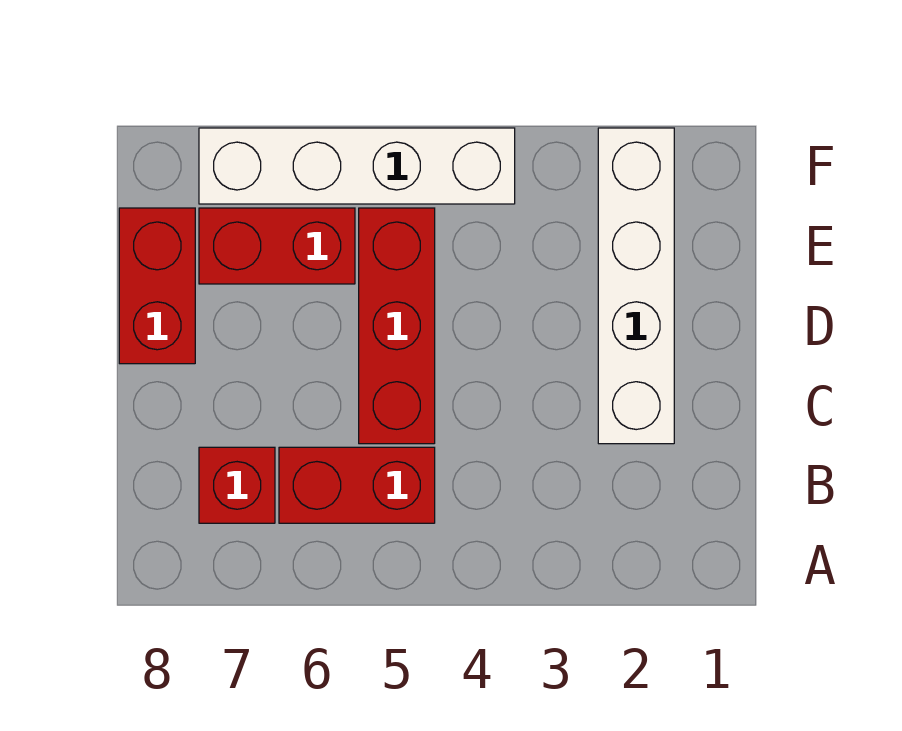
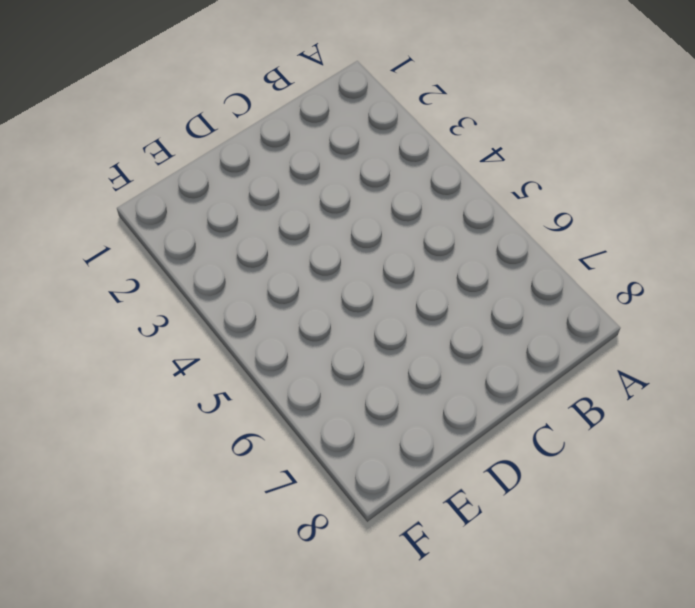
none -> red 1x2 brick [279,447,435,523]
none -> red 1x1 brick [199,447,275,523]

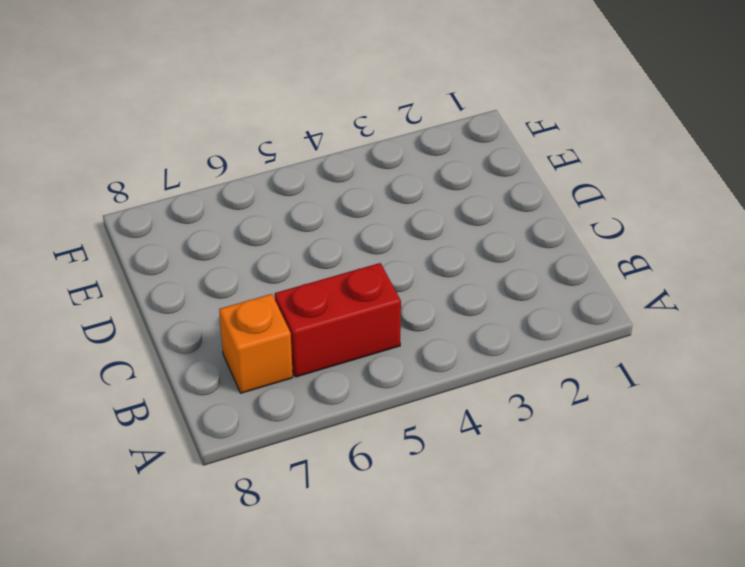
orange 1x1 brick [219,294,293,393] -> red 1x1 brick [199,447,275,523]
none -> white 1x4 brick [598,128,674,444]
none -> red 1x3 brick [359,208,435,444]

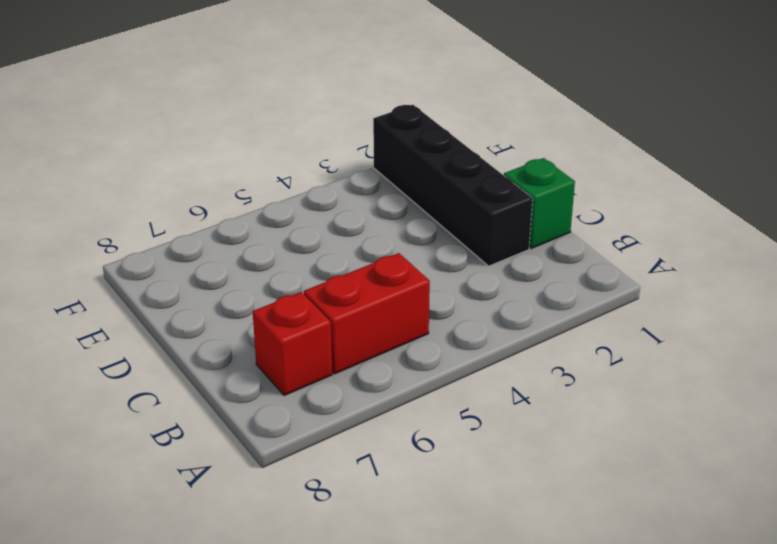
green 1x1 brick [504,158,575,249] -> none
black 1x4 brick [373,105,533,266] -> white 1x4 brick [598,128,674,444]
none -> red 1x3 brick [359,208,435,444]
none -> red 1x2 brick [119,208,195,364]

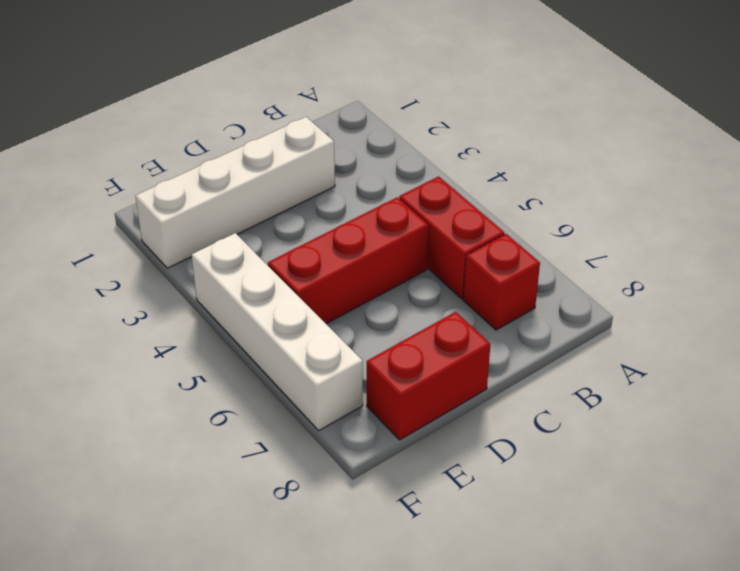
none -> red 1x2 brick [199,208,355,284]

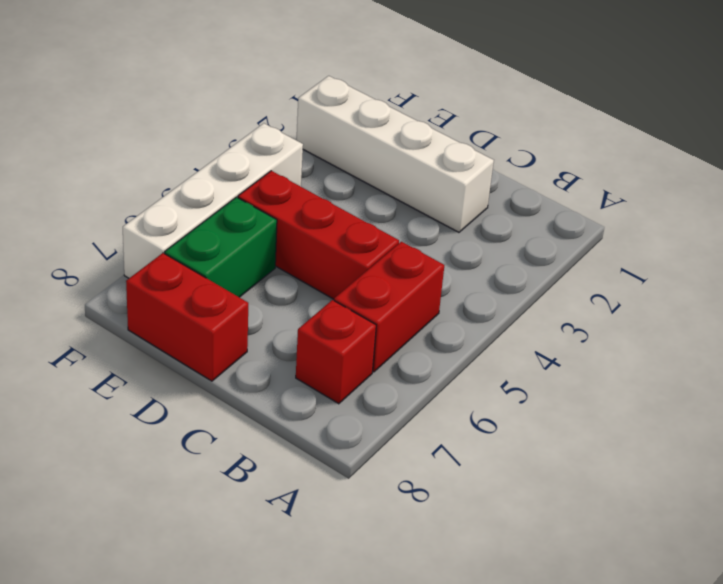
green 1x2 brick [165,197,277,297] -> red 1x2 brick [199,208,355,284]

